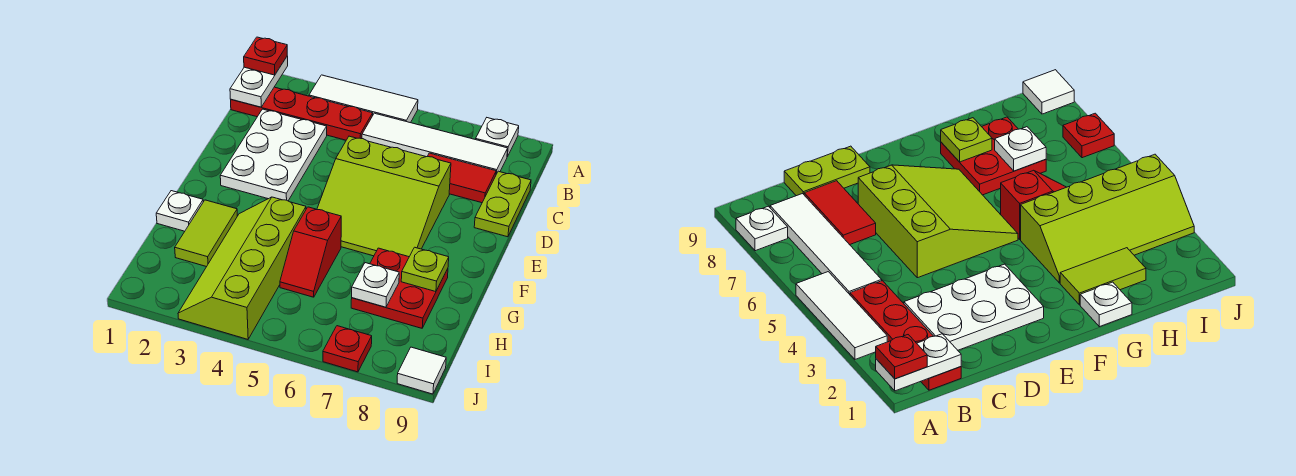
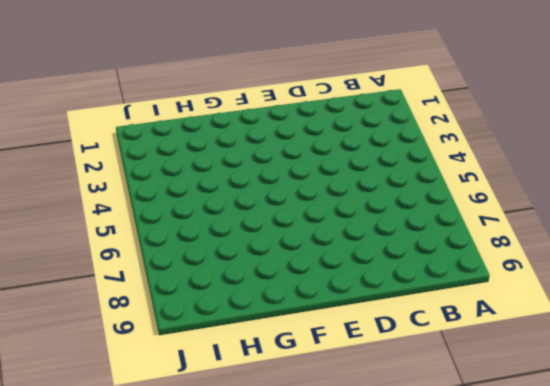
none -> white 1x3 tile [309,75,418,123]
none -> white 1x1 plate [476,118,519,157]
none -> red 1x4 plate [231,87,373,140]

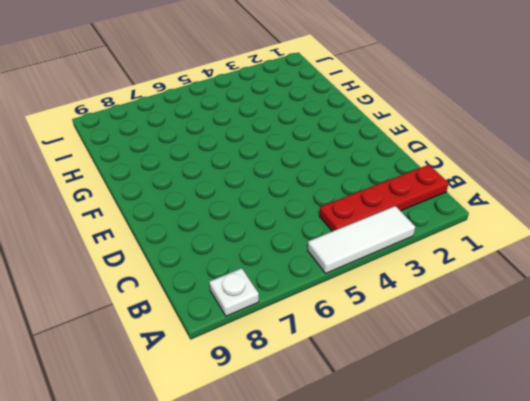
none -> white 1x4 tile [362,113,508,174]
none -> white 2x3 plate [220,109,327,201]
none -> red 1x2 tile [427,153,496,203]

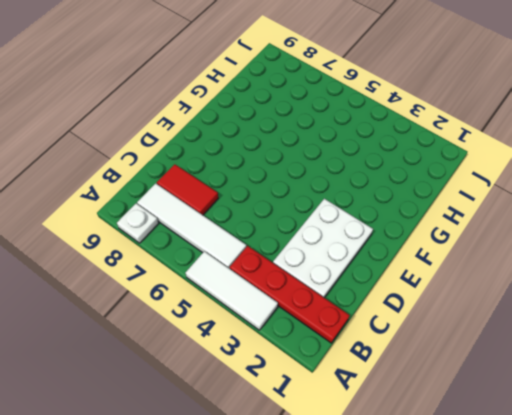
none -> lime 1x2 plate [474,171,531,237]
none -> lime 3x3 slope [317,136,451,257]
none -> white 1x1 plate [156,191,203,231]

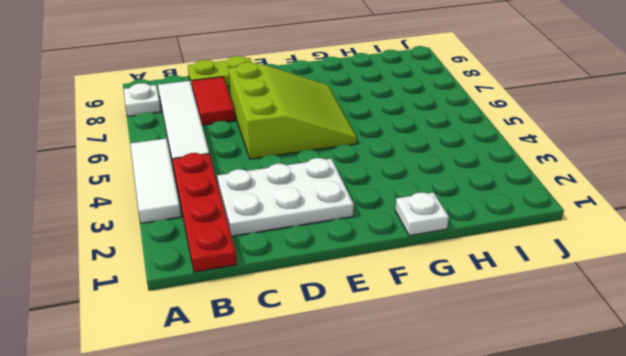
none -> lime 1x2 tile [175,200,237,267]
none -> lime 2x4 slope [178,197,306,339]
none -> red 1x2 slope [280,207,341,297]

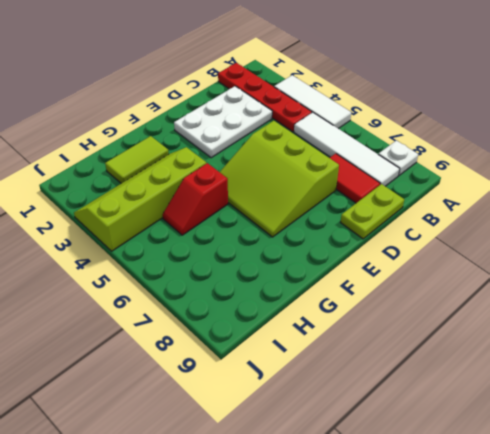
none -> white 1x1 plate [156,191,203,231]
none -> red 2x2 plate [351,248,448,328]
none -> red 1x1 plate [323,326,372,372]

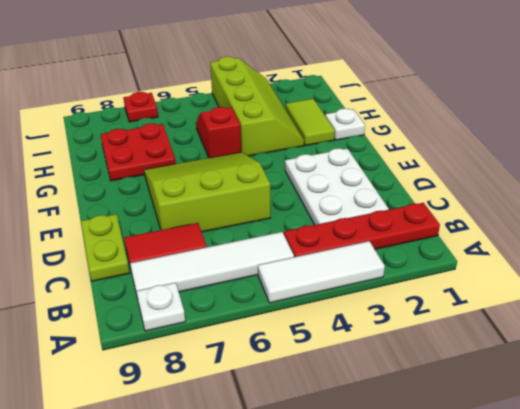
none -> white 1x1 tile [397,347,446,394]
none -> white 1x2 plate [230,56,288,107]
none -> lime 1x1 plate [401,247,449,292]

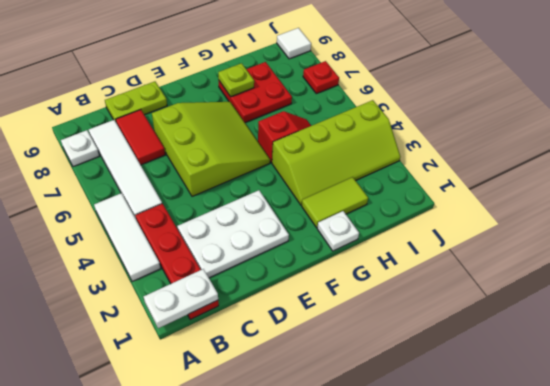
none -> white 1x1 plate [352,263,399,307]
none -> red 1x1 plate [244,37,287,75]

